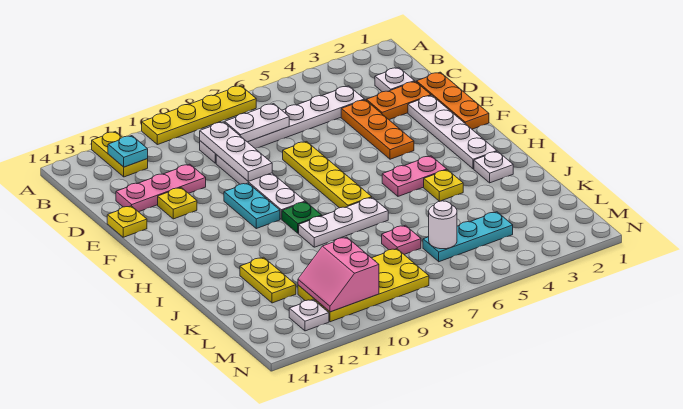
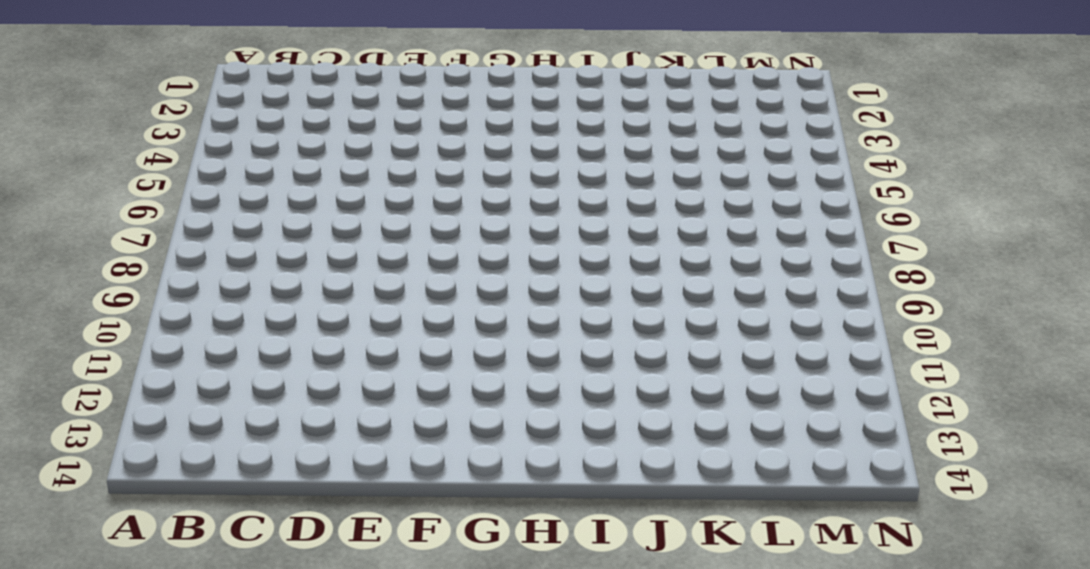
none -> yellow 1x4 plate [142,85,256,145]
none -> yellow 1x2 plate [92,132,148,177]
none -> white 1x1 plate [375,67,415,92]

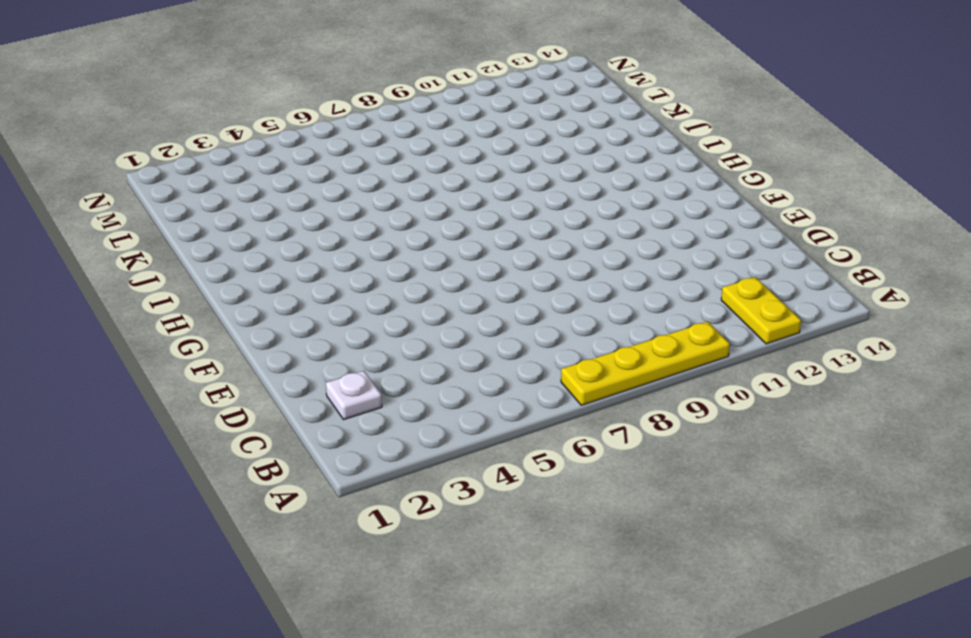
none -> white 1x6 plate [200,86,364,163]
none -> orange 1x3 plate [417,72,489,129]
none -> orange 1x2 plate [366,81,431,120]

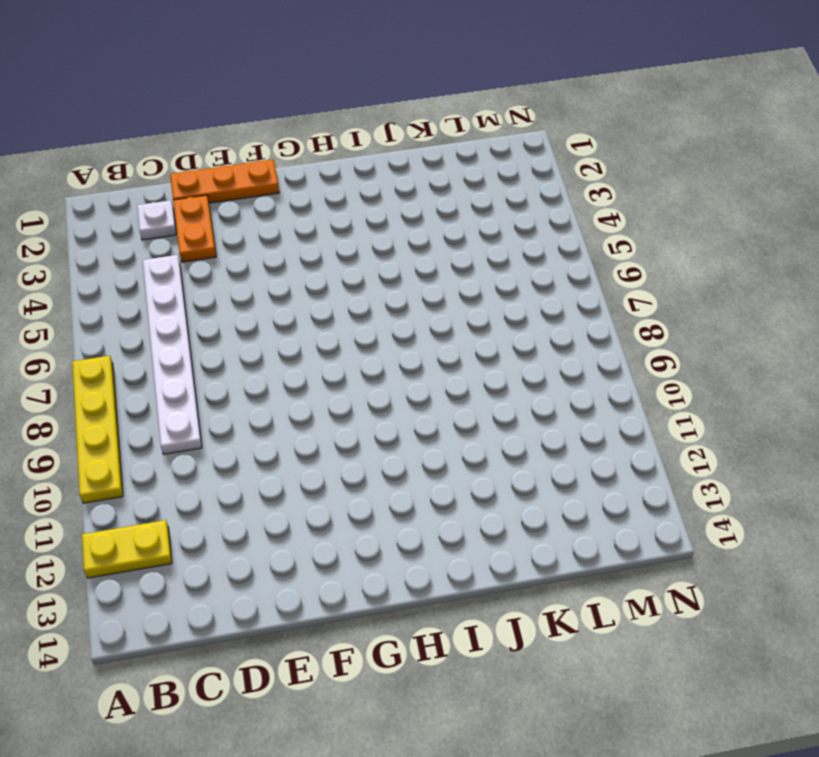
none -> orange 1x3 plate [341,100,414,159]
none -> white 1x4 plate [216,155,305,219]
none -> pink 1x3 plate [116,164,206,212]

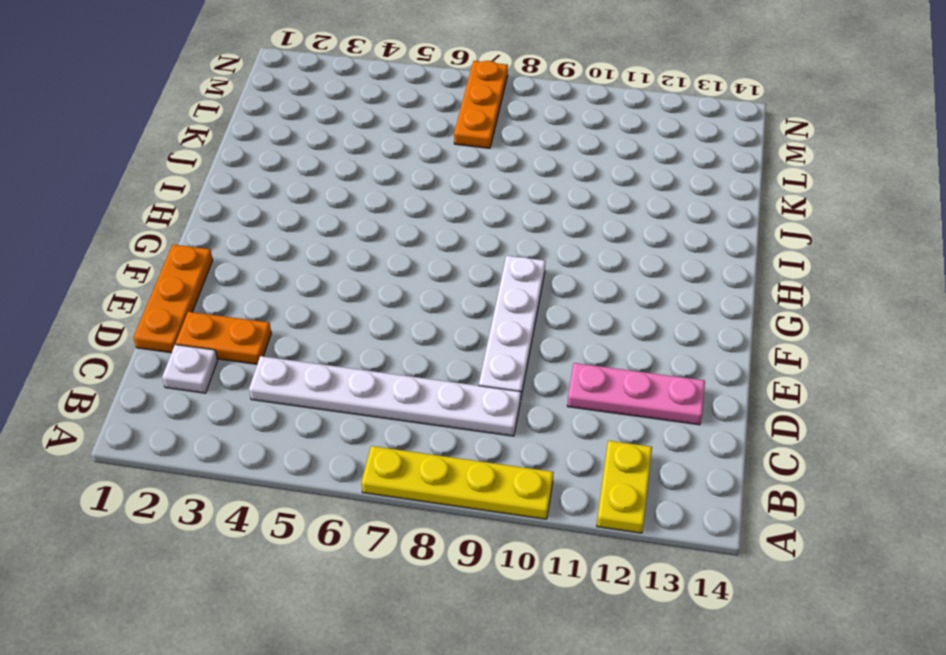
orange 1x3 plate [454,61,508,148] -> orange 1x3 plate moved to [341,100,414,159]
none -> white 1x4 plate [408,95,497,169]
none -> yellow 1x4 plate [283,142,372,208]
none -> yellow 1x1 plate [158,187,197,219]

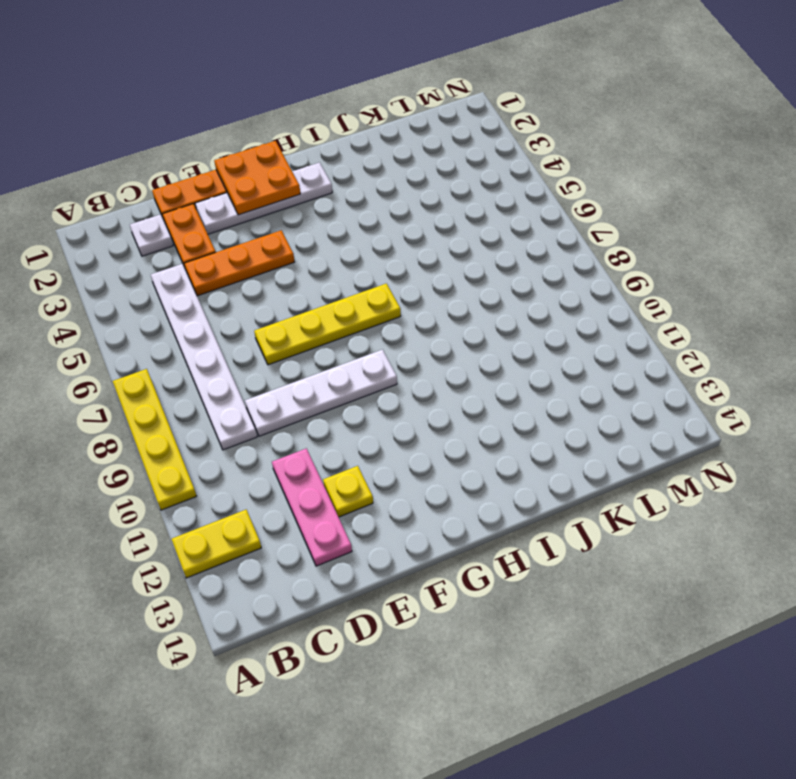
orange 2x2 plate [214,141,300,215] -> none
none -> yellow 1x1 plate [107,206,147,237]
none -> cyan 1x2 plate [224,183,280,229]
none -> pink 1x2 plate [382,156,447,196]

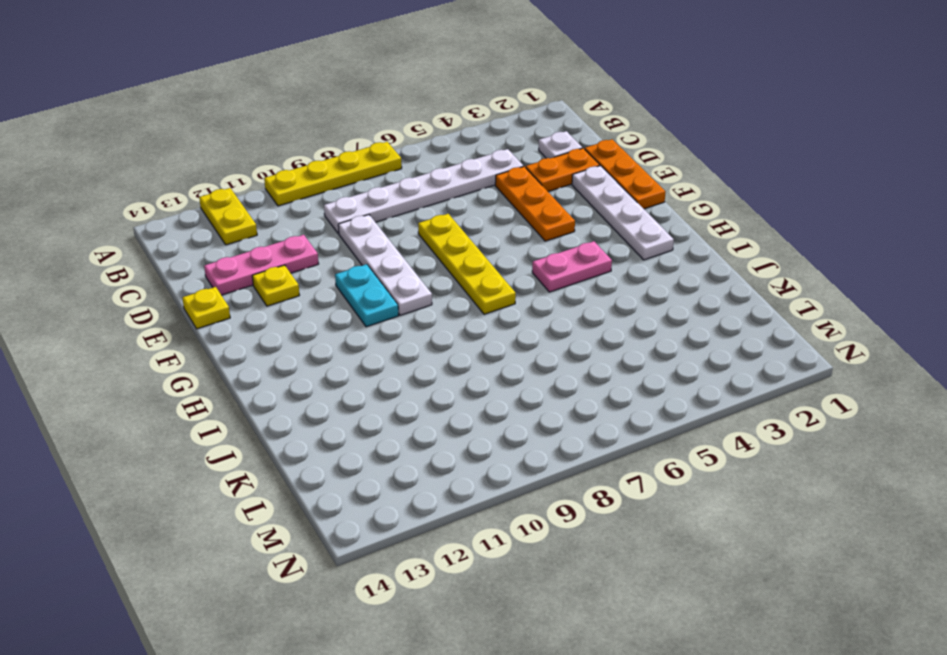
none -> green 1x1 plate [282,202,322,233]
none -> white 1x1 plate [474,151,513,183]
none -> yellow 1x1 plate [424,170,463,201]

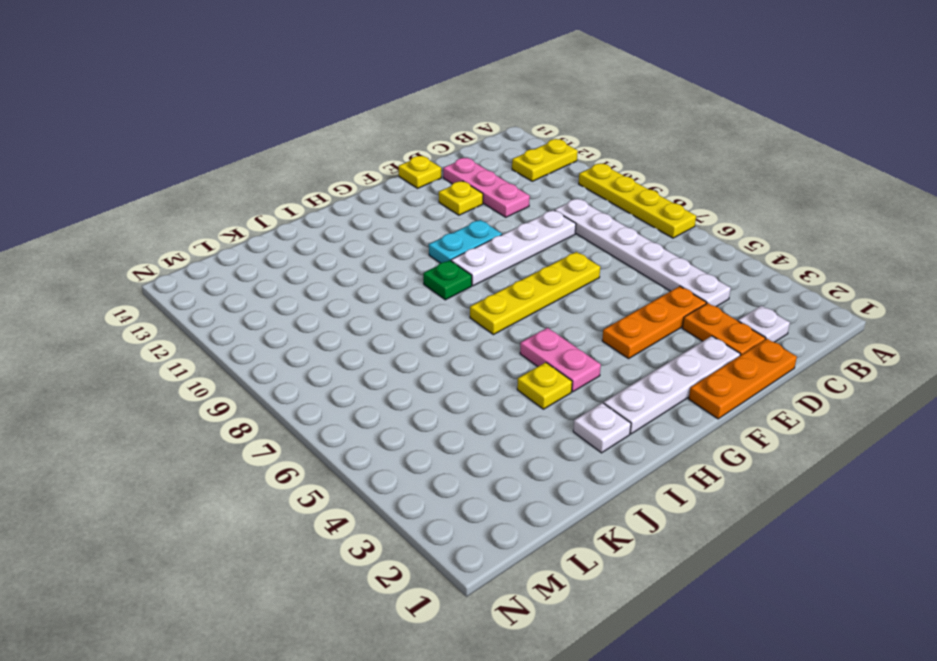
none -> white 1x3 plate [299,197,388,247]
none -> yellow 1x2 plate [240,257,296,303]
none -> pink 1x1 plate [382,225,421,254]

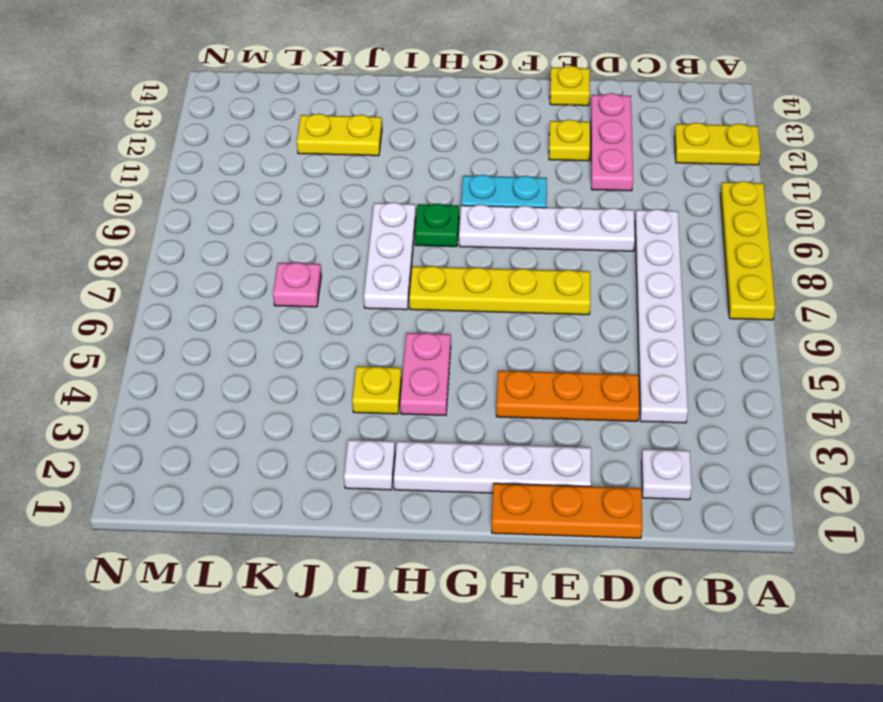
none -> orange 1x2 plate [366,81,431,120]
none -> cyan 1x3 plate [423,212,513,262]
none -> yellow 2x4 plate [298,249,429,322]

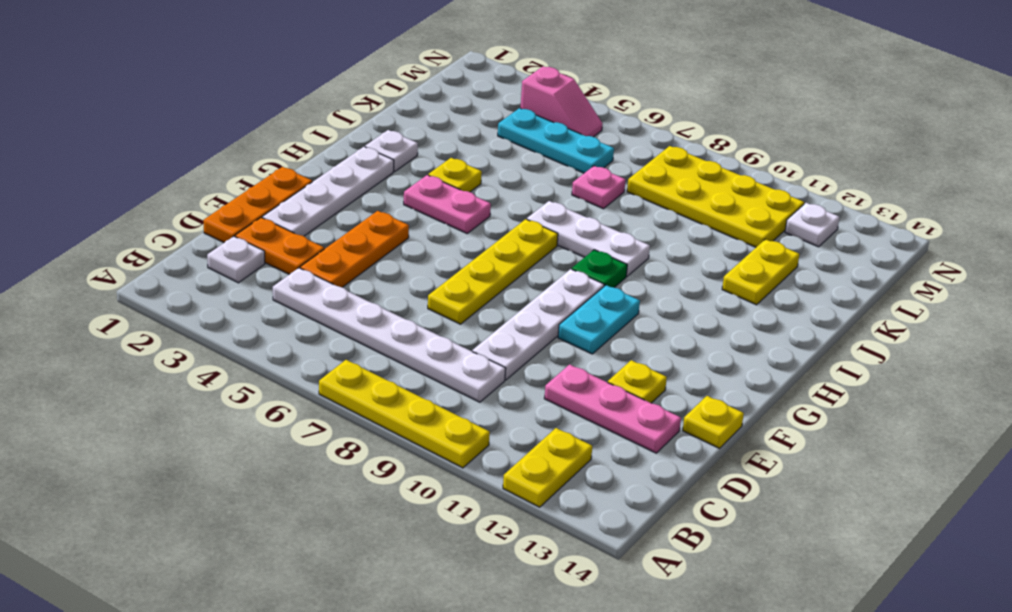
pink 1x2 slope [521,66,602,137] -> none
none -> cyan 1x1 plate [108,136,148,167]
none -> white 1x2 plate [225,104,289,142]
none -> white 1x3 plate [200,122,272,181]

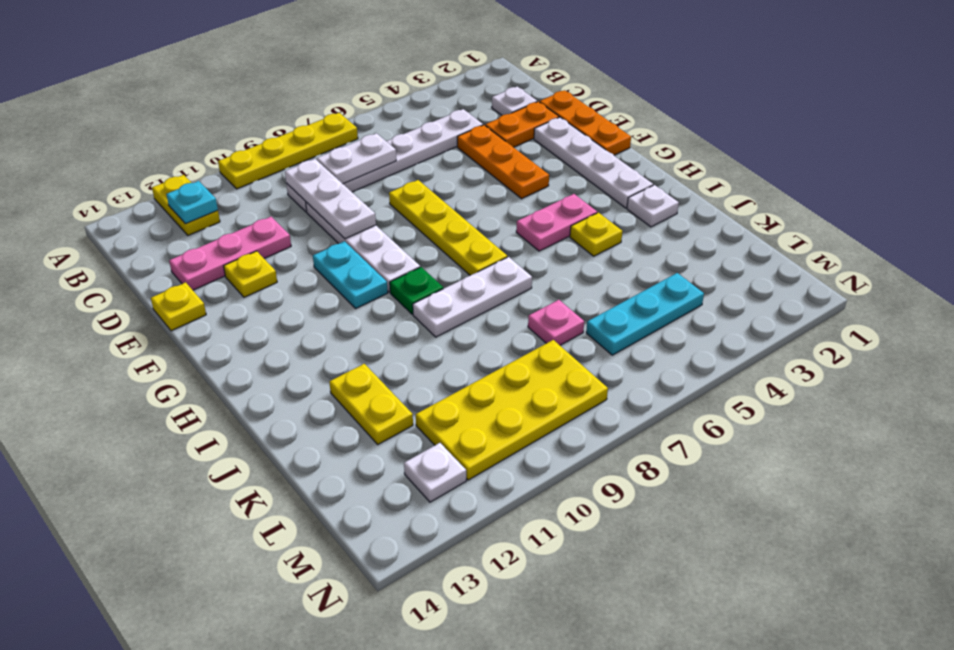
none -> white 1x1 round brick [429,201,457,249]
none -> pink 2x2 slope [298,237,379,312]

